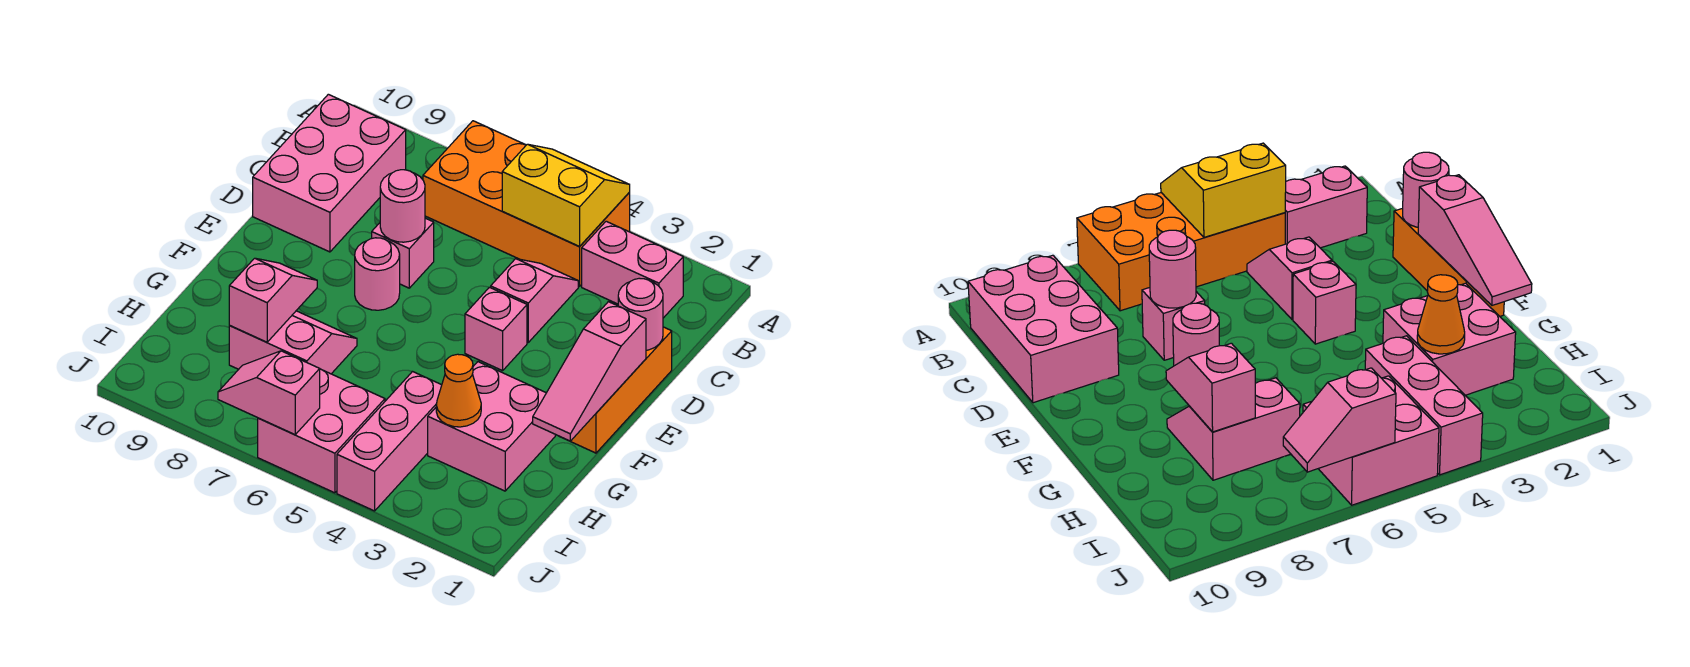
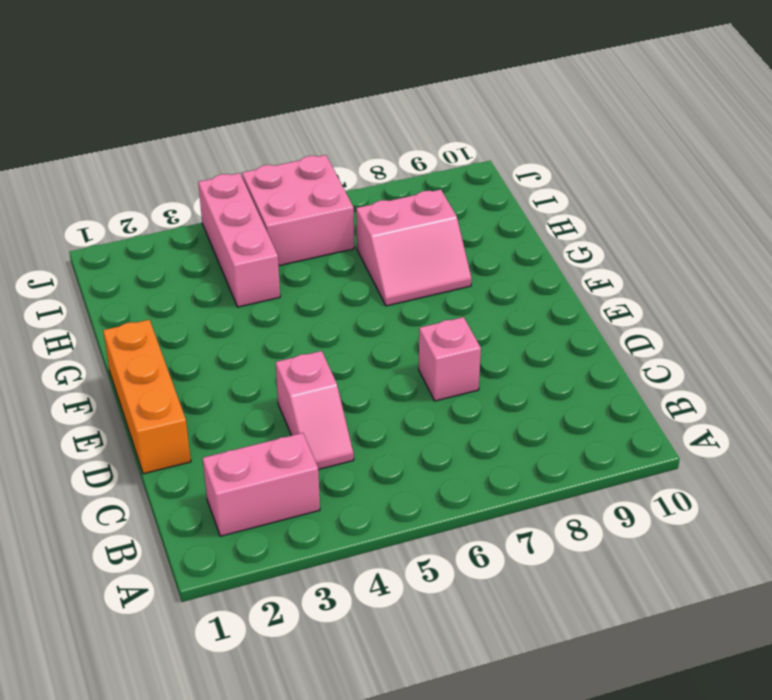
none -> orange 2x4 brick [423,121,630,286]
none -> pink 2x3 brick [253,94,406,252]
none -> pink 1x1 brick [465,287,527,371]

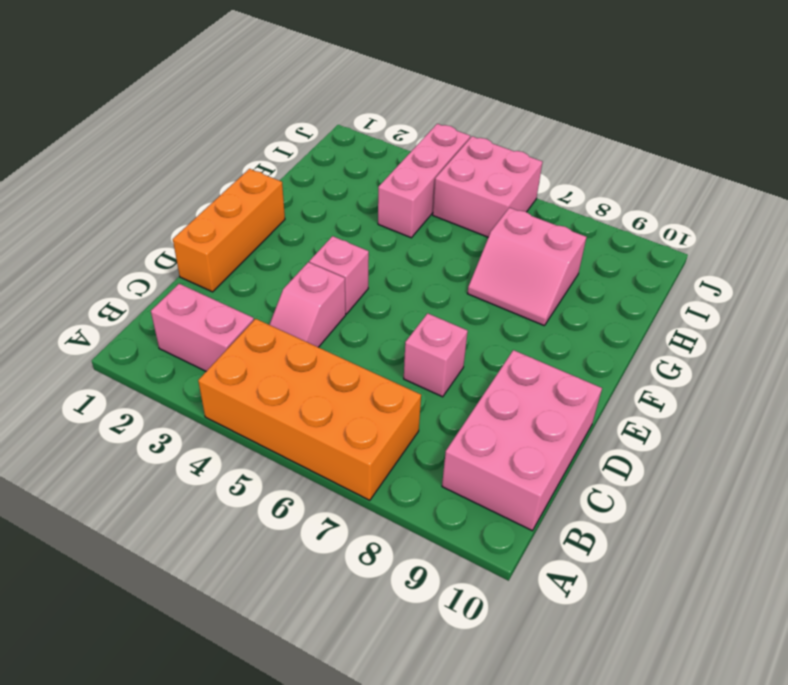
none -> pink 1x1 round brick [355,238,400,310]
none -> pink 2x2 brick [428,362,555,491]
none -> yellow 2x2 slope [502,144,630,247]

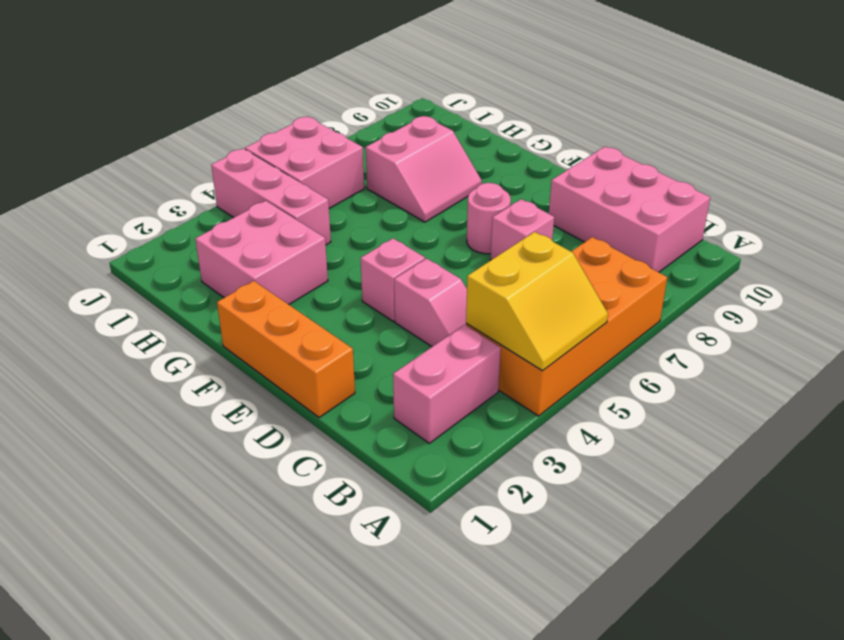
none -> pink 1x1 round brick [618,278,663,350]
none -> pink 1x1 round brick [380,170,425,242]
none -> pink 1x3 slope [533,302,646,441]

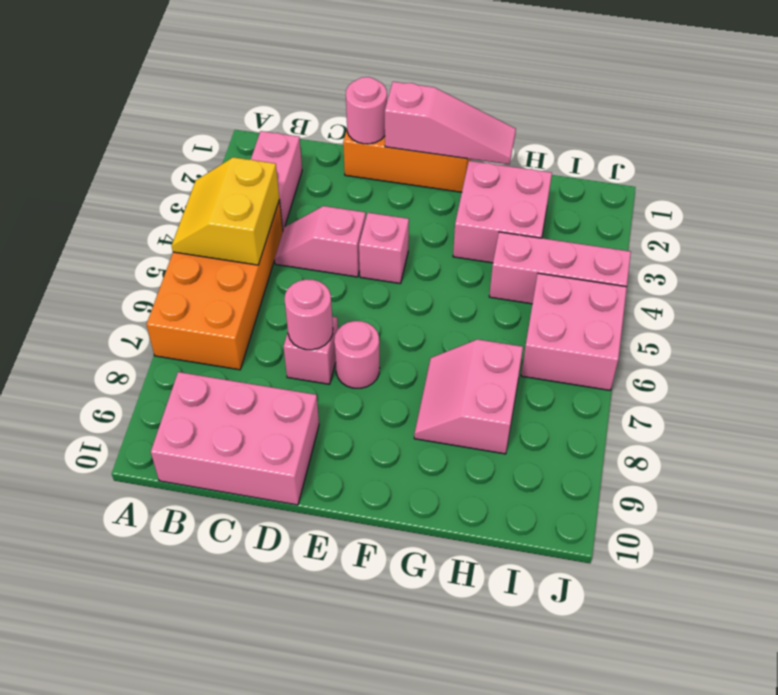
none -> pink 1x2 slope [229,258,317,342]
none -> orange 1x1 cone [436,354,481,427]
none -> pink 1x2 slope [218,351,320,434]

